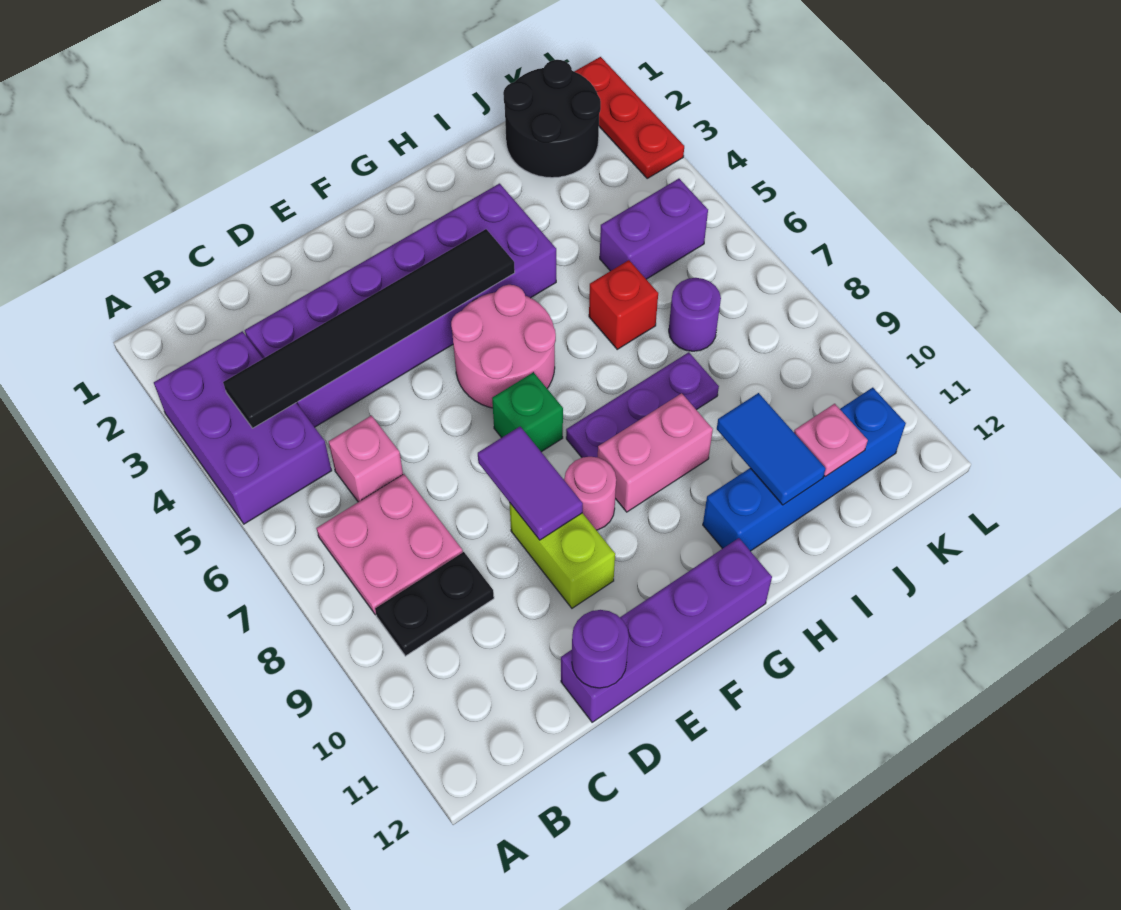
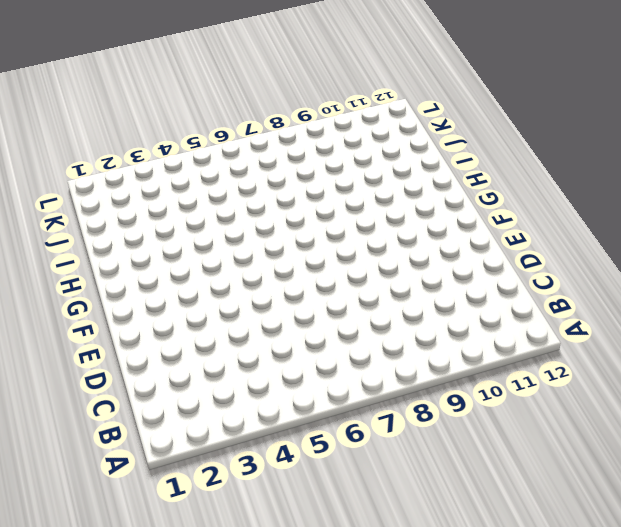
none -> purple 2x3 brick [154,331,332,524]
none -> pink 2x2 plate [316,474,463,615]
none -> black 1x2 plate [375,552,494,656]

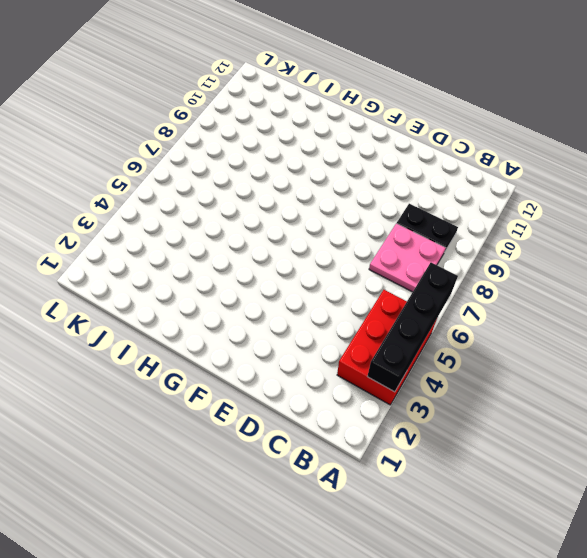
red 2x3 brick [337,290,437,405] -> purple 2x3 brick [154,331,332,524]
black 1x4 brick [367,263,458,392] -> none
none -> purple 2x6 brick [245,184,556,427]
none -> pink 1x1 brick [328,416,403,502]
none -> purple 1x4 brick [561,538,772,722]

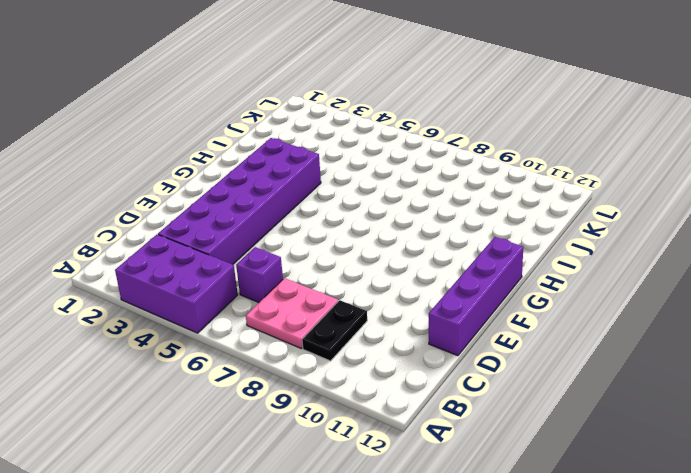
purple 1x1 brick [236,247,283,302] -> pink 1x1 brick [328,416,403,502]
none -> lime 1x2 brick [510,504,615,608]
none -> pink 2x2 round brick [451,285,556,408]
none -> green 1x1 brick [492,372,563,452]

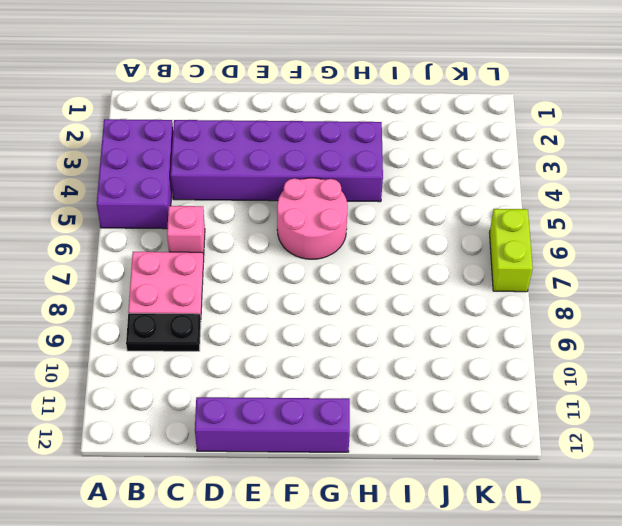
lime 1x2 brick [490,209,533,292] -> lime 1x2 brick moved to [510,504,615,608]
none -> green 1x1 brick [492,372,563,452]
none -> pink 1x1 round brick [564,457,616,530]
none -> purple 1x3 plate [566,352,719,458]

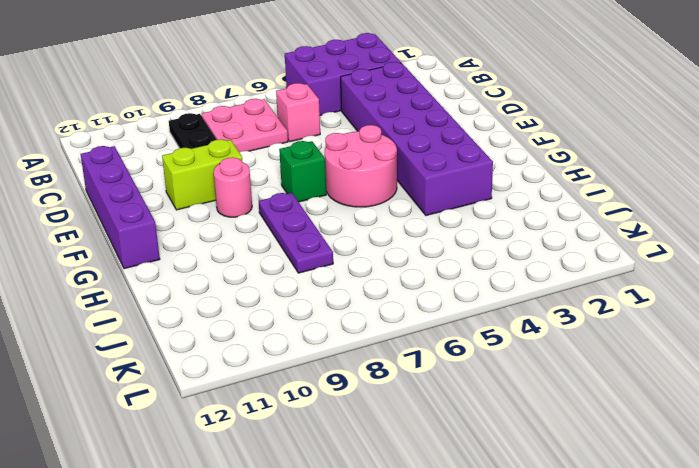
none -> pink 1x2 brick [598,393,713,512]
none -> blue 1x4 brick [703,388,906,551]
none -> red 1x1 brick [589,260,658,349]

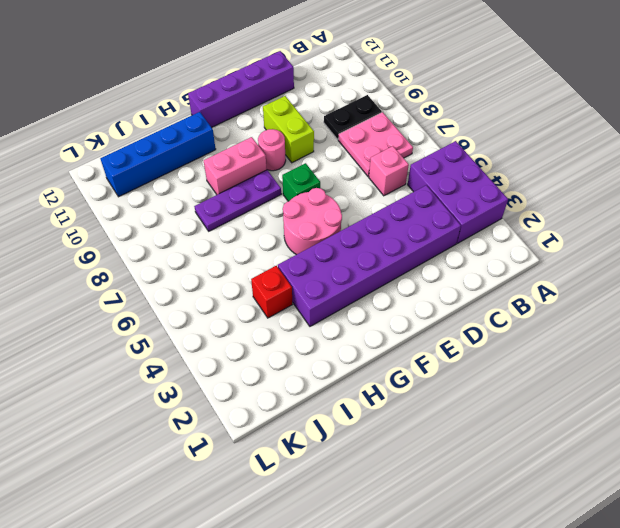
red 1x1 brick [251,266,293,318] -> red 1x1 brick moved to [589,260,658,349]
none -> black 2x2 round brick [503,60,601,178]
none -> purple 1x2 brick [600,179,708,279]
none -> purple 1x1 round brick [669,278,721,351]

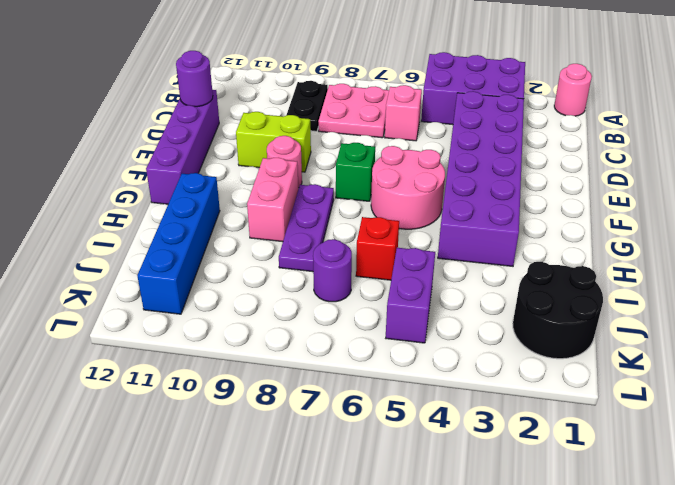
pink 1x1 round brick [554,64,592,116] -> none
none -> red 1x3 plate [574,57,684,178]
none -> black 1x6 tile [223,229,515,428]
none -> purple 1x2 tile [478,427,583,540]

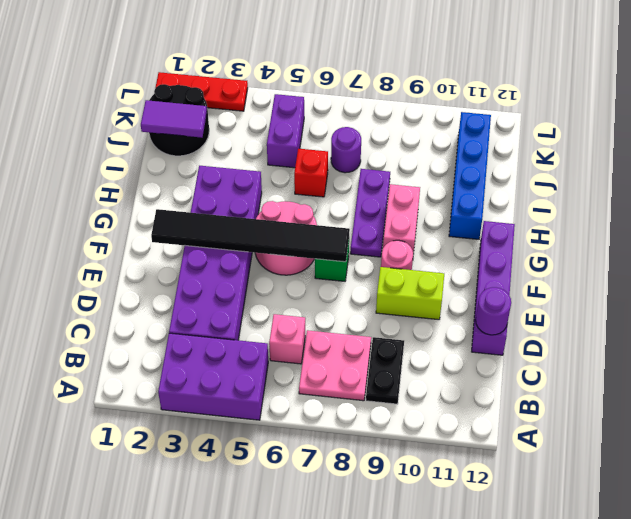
black 1x6 tile [151,209,350,262] -> black 1x6 tile turned to [223,229,515,428]
purple 1x2 tile [141,100,207,138] -> purple 1x2 tile moved to [478,427,583,540]
none -> blue 1x2 tile [717,393,826,505]
none -> pink 1x1 plate [794,404,868,477]

